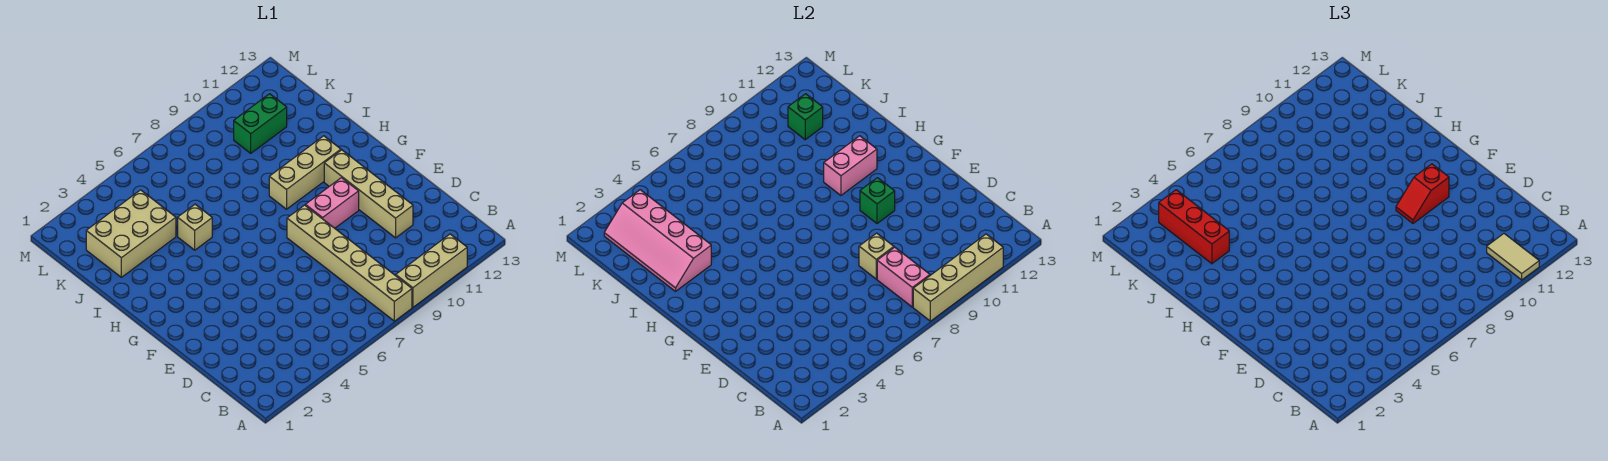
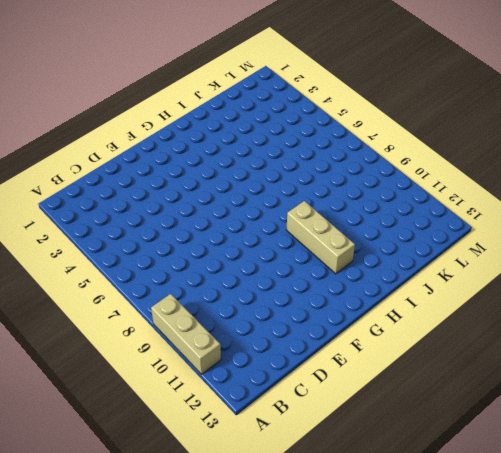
none -> tan 1x6 brick [287,205,412,321]
none -> tan 1x4 brick [324,150,413,238]
none -> pink 1x2 brick [305,178,359,228]

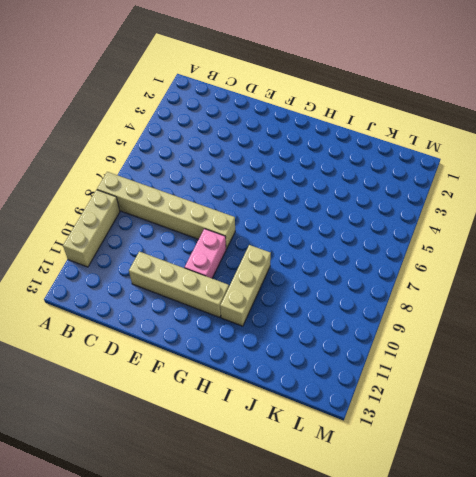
none -> tan 1x1 brick [178,204,212,250]
none -> tan 2x3 brick [86,190,176,277]
none -> green 1x2 brick [234,94,287,153]

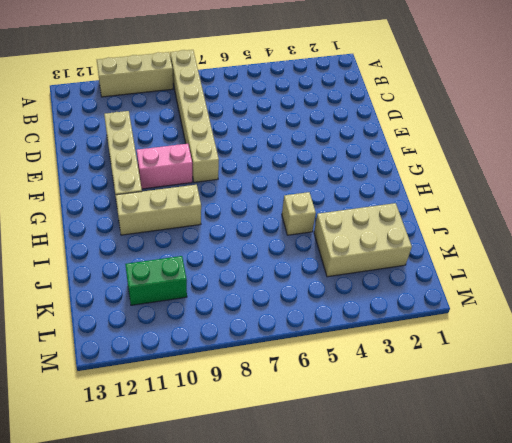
none -> tan 1x4 brick [913,234,1003,321]
none -> pink 1x2 brick [877,247,930,307]
none -> tan 1x1 brick [859,233,894,279]

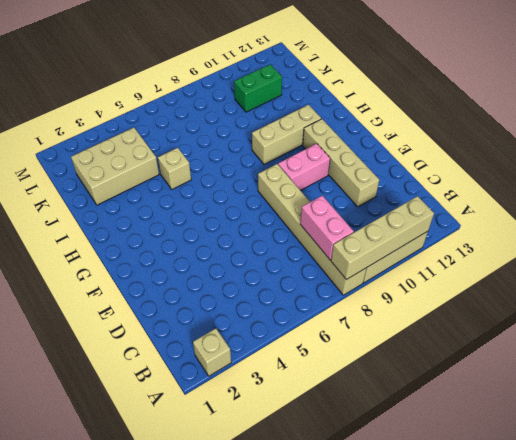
tan 1x1 brick [193,329,231,376] -> tan 1x1 brick moved to [859,233,894,279]
none -> green 1x1 brick [860,178,895,223]
none -> pink 1x2 brick [824,136,877,195]
none -> pink 2x4 slope [604,190,711,291]

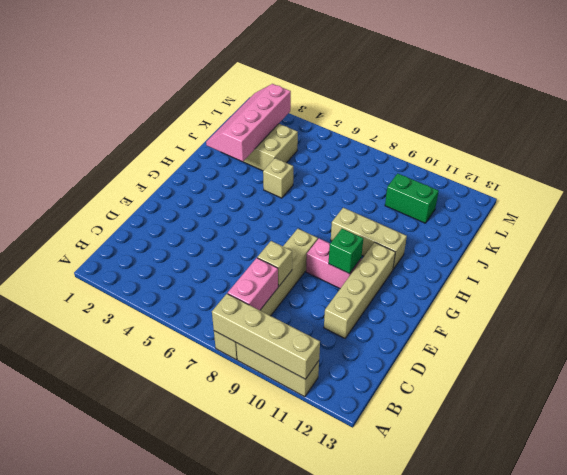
none -> pink 1x2 brick [824,136,877,195]
none -> green 1x1 brick [788,94,823,140]
none -> tan 1x2 tile [1487,234,1539,280]

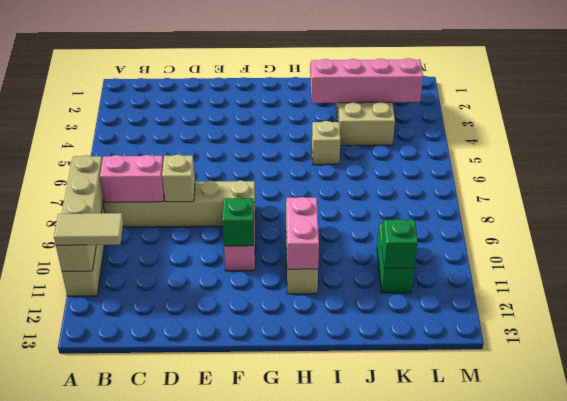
none -> tan 1x4 brick [324,150,413,238]
none -> red 1x2 slope [1396,164,1449,223]
none -> red 1x3 brick [1159,190,1229,264]

